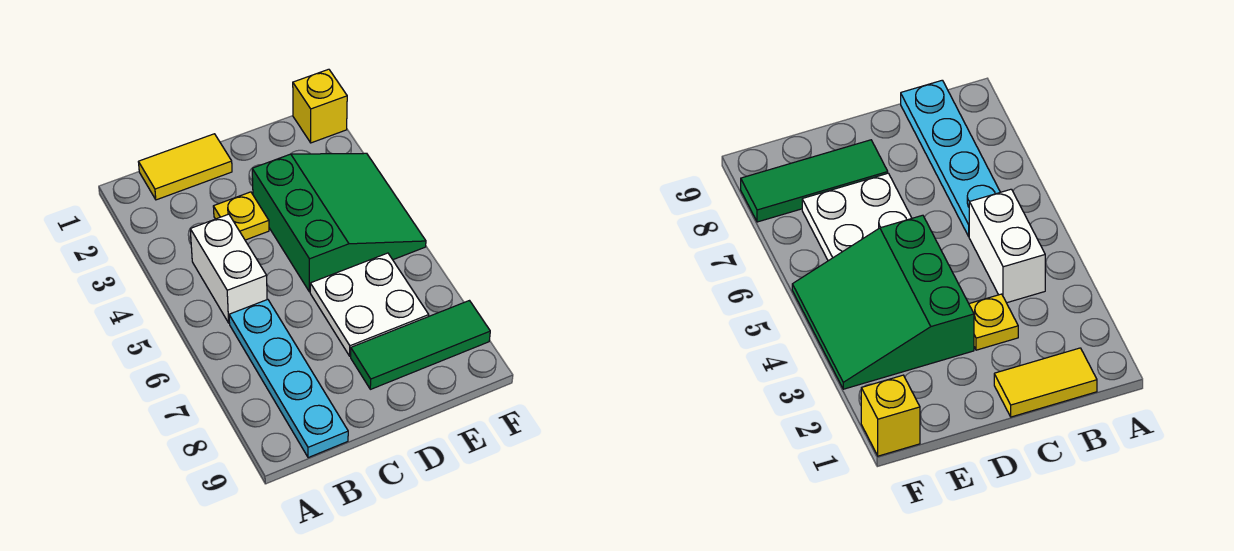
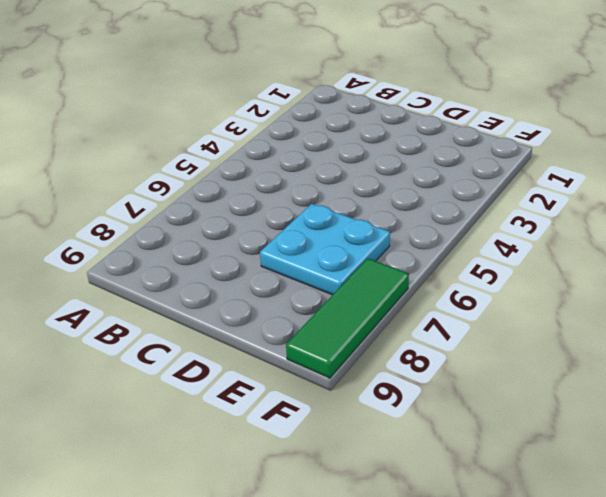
cyan 2x2 plate [260,204,390,295] -> white 2x2 plate [310,253,429,356]
green 1x3 tile [286,258,409,378] -> green 1x3 tile turned to [351,301,490,389]
none -> yellow 1x2 tile [139,134,232,200]
none -> white 1x2 brick [190,214,267,323]

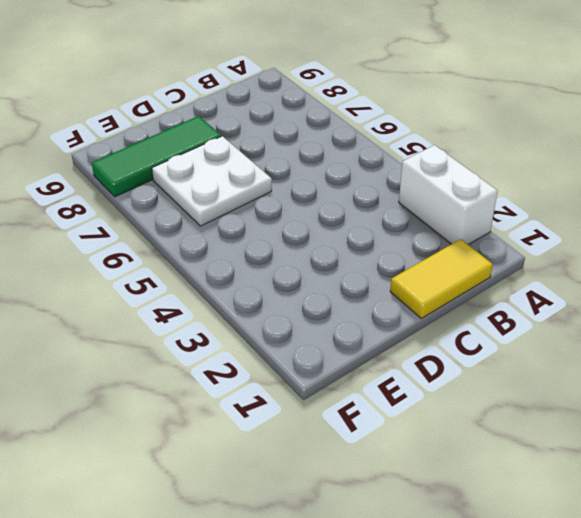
white 1x2 brick [399,145,498,245] -> white 1x2 brick moved to [190,214,267,323]
none -> cyan 1x4 plate [229,299,348,458]
none -> yellow 1x1 plate [213,192,269,240]

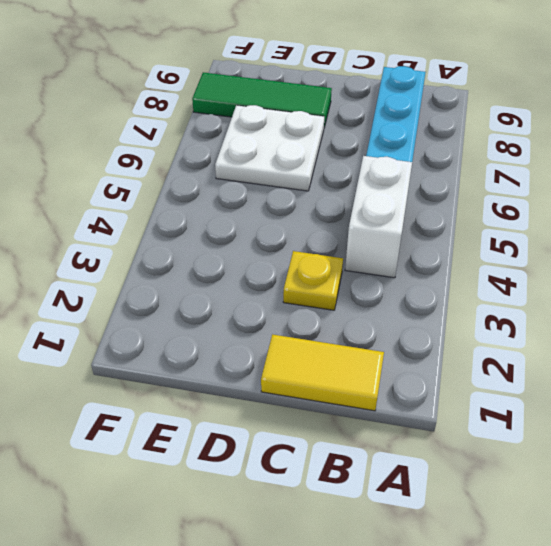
none -> green 3x3 slope [252,153,426,292]
none -> yellow 1x1 brick [293,69,347,143]

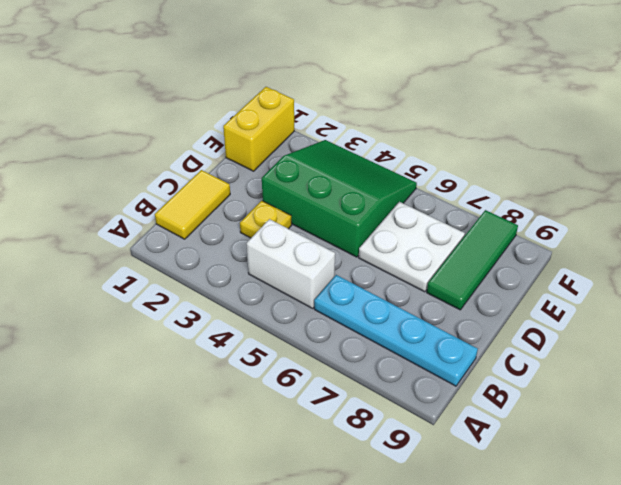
yellow 1x2 brick [223,87,294,171] -> yellow 1x1 brick [293,69,347,143]

